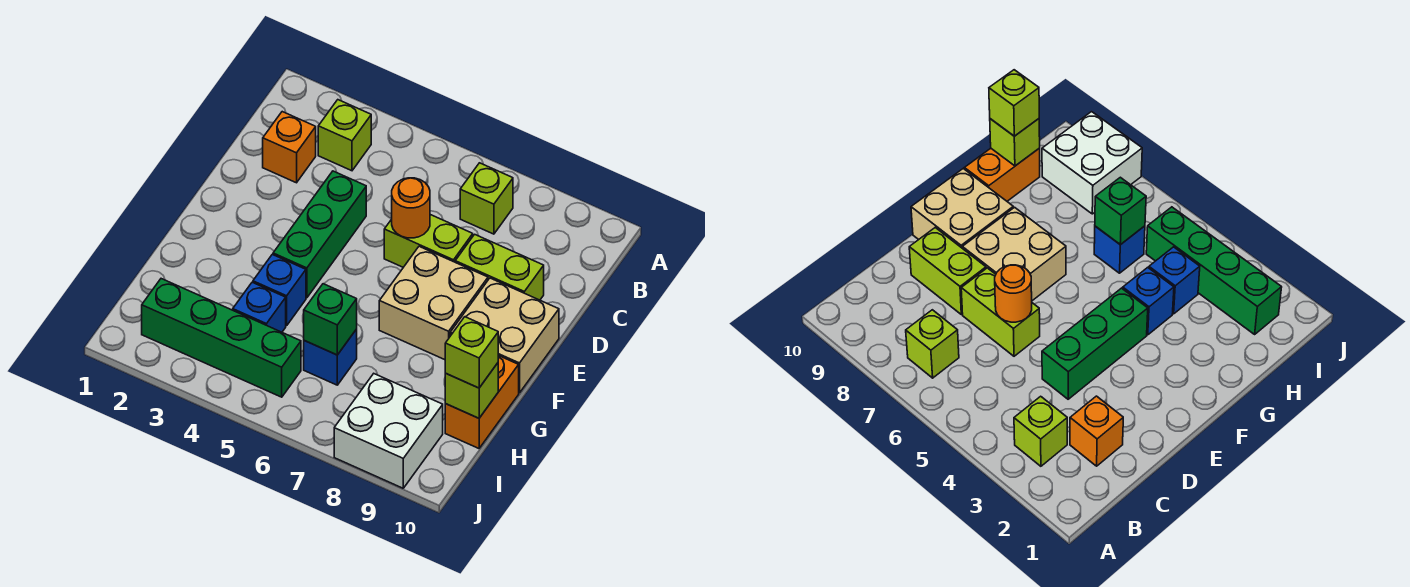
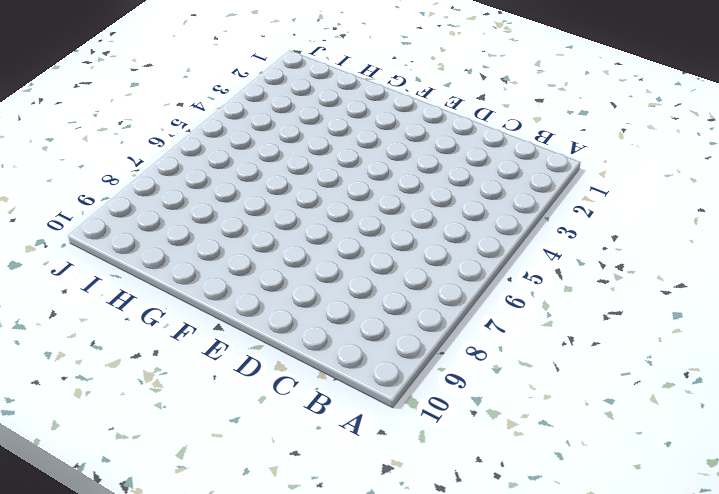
none -> lime 1x1 brick [318,100,371,171]
none -> lime 1x1 brick [460,163,513,234]
none -> orange 1x1 brick [263,112,316,183]

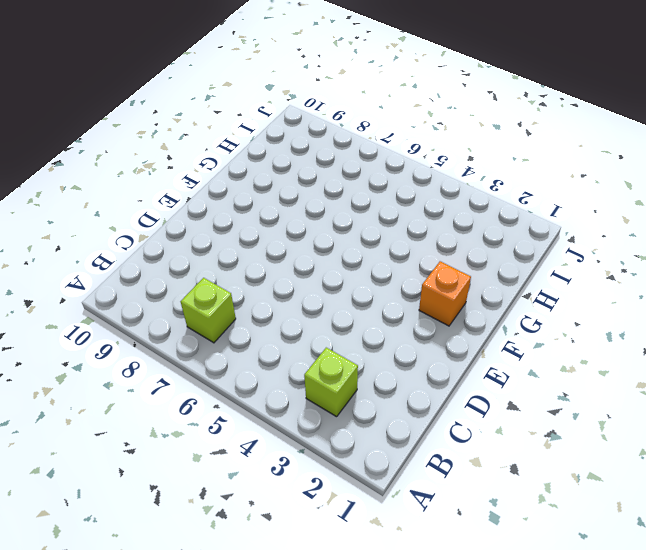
orange 1x1 brick [419,261,471,326] -> orange 1x1 brick moved to [263,112,316,183]
none -> green 1x3 brick [273,171,366,298]
none -> lime 1x2 brick [384,215,473,267]
none -> lime 1x2 brick [455,234,544,300]

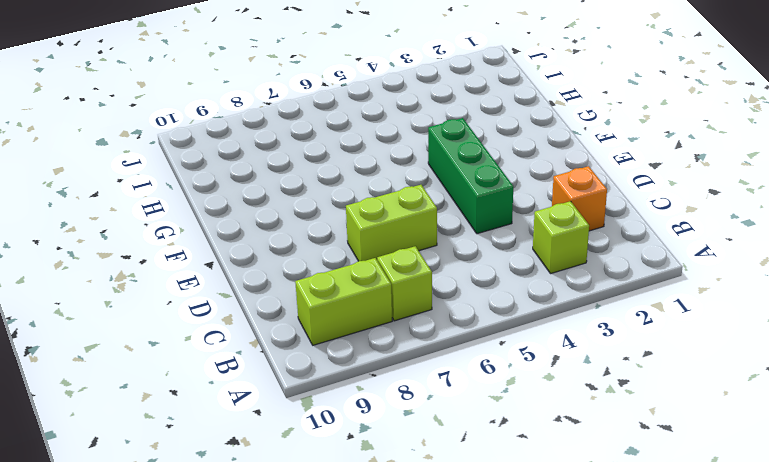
lime 1x2 brick [295,258,392,345] -> lime 1x2 brick moved to [455,234,544,300]
none -> tan 2x2 brick [379,246,488,360]
none -> tan 2x2 brick [450,278,559,393]
none -> blue 1x1 brick [253,254,306,326]

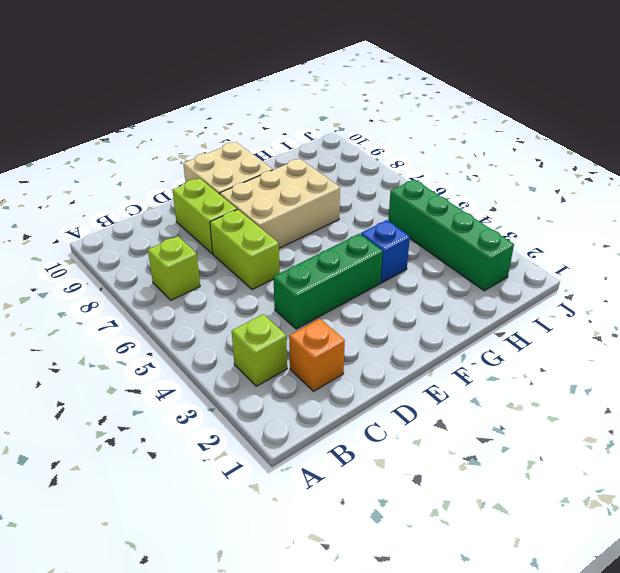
tan 2x3 brick [220,159,340,248] -> tan 2x2 brick [379,246,488,360]
none -> orange 1x2 brick [445,355,519,448]
none -> blue 1x1 brick [233,282,286,332]
none -> blue 1x1 brick [304,329,357,385]

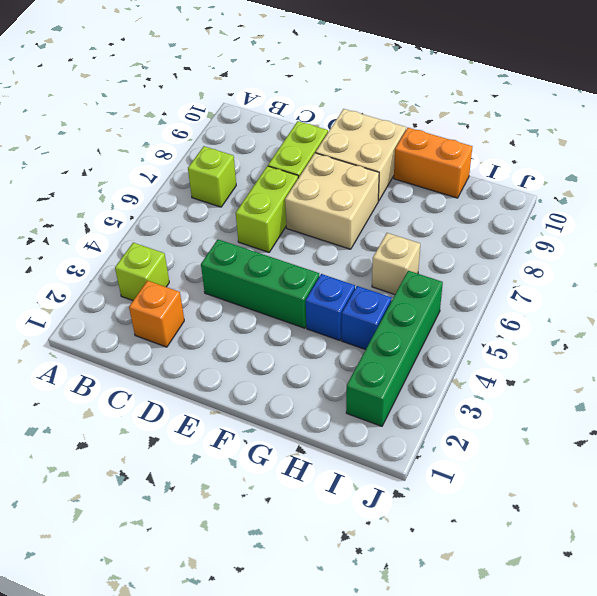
tan 1x1 brick [372,233,420,294] -> blue 1x1 brick [304,329,357,385]
none -> white 2x2 brick [334,374,443,488]
none -> orange 1x1 round brick [392,178,430,238]
none -> green 1x1 brick [304,284,357,355]

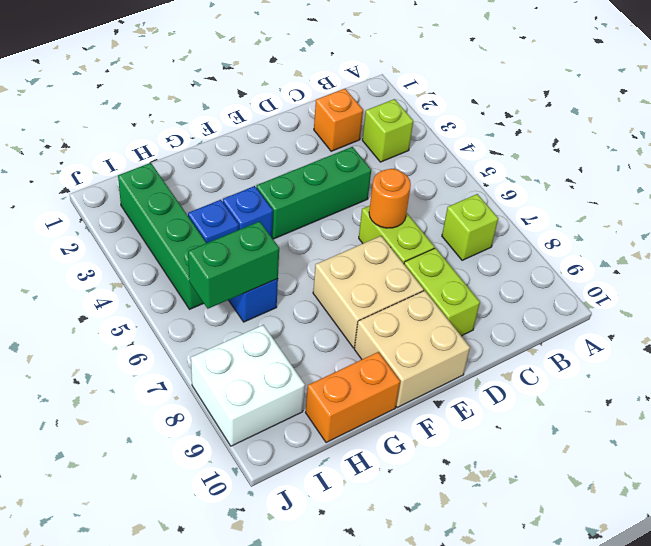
green 1x2 brick [188,221,279,309] -> green 1x1 brick [304,284,357,355]
none -> lime 1x1 brick [445,363,498,418]
none -> lime 1x1 brick [445,317,498,388]

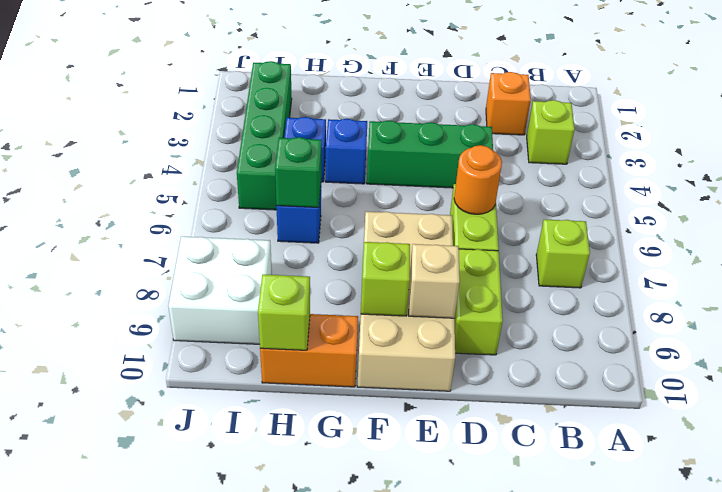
tan 1x1 brick [409,244,460,318] -> none
lime 1x1 brick [361,242,410,316] -> lime 1x1 brick moved to [445,317,498,388]

